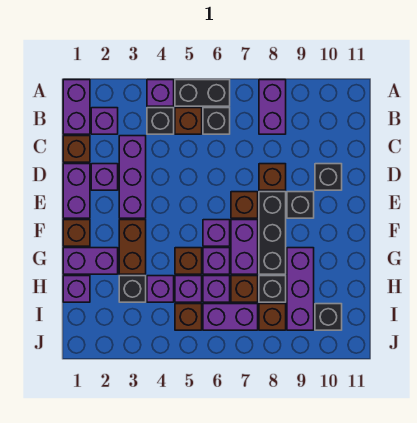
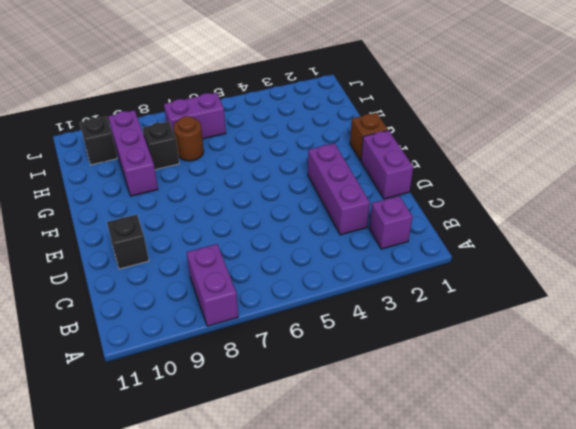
brown 1x1 round brick [174,116,204,161] -> brown 1x1 brick [231,276,258,302]
none -> purple 1x2 brick [63,80,90,134]
none -> purple 1x1 brick [147,80,174,106]
none -> black 1x2 brick [175,80,230,106]
none -> black 1x1 brick [147,108,174,134]

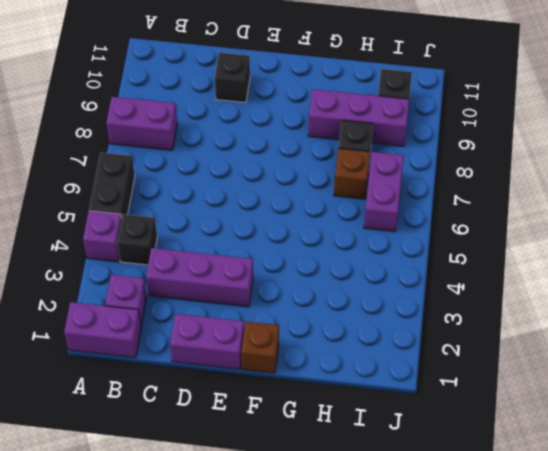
none -> brown 1x1 brick [175,108,202,134]
none -> black 1x1 brick [203,108,230,134]
none -> brown 1x1 brick [63,136,90,162]
none -> purple 1x1 brick [91,164,118,190]

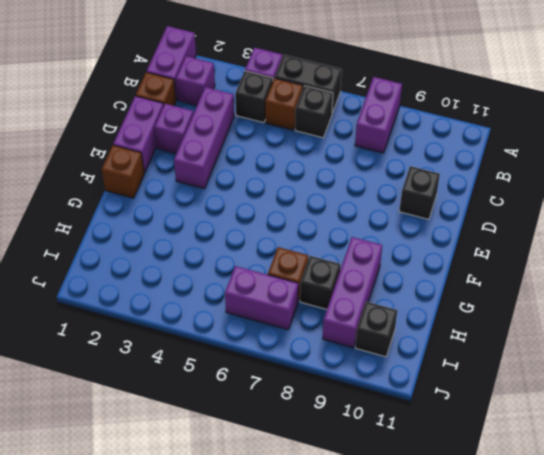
none -> brown 1x1 brick [259,164,286,190]
none -> brown 1x1 brick [231,192,258,218]
none -> black 1x3 brick [259,192,286,274]
none -> black 1x1 brick [287,192,314,218]

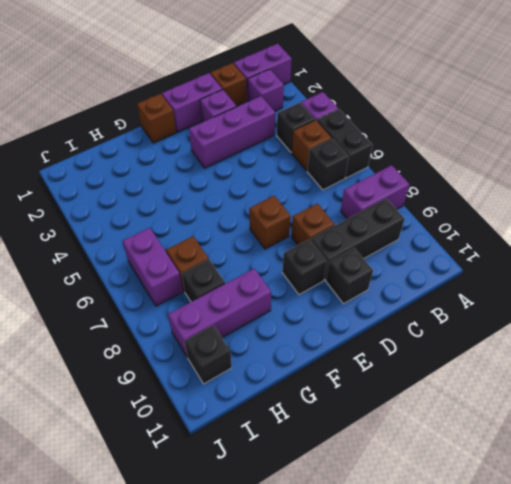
black 1x3 brick [310,198,405,280] -> black 1x3 brick moved to [259,192,286,274]
none -> brown 1x2 brick [119,220,146,274]
none -> purple 1x1 brick [203,220,230,246]
none -> purple 1x2 brick [231,220,258,274]
none -> purple 1x2 brick [63,248,118,274]

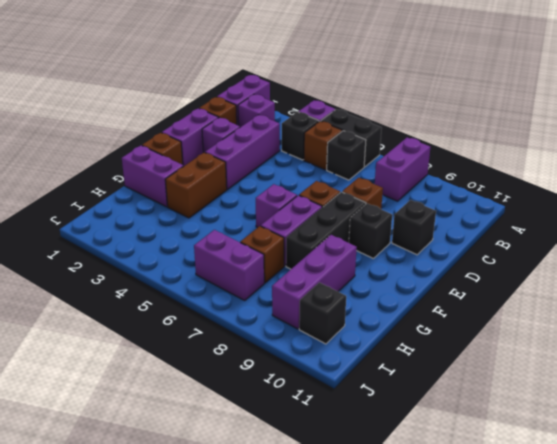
none -> brown 1x1 brick [175,248,202,274]
none -> purple 1x1 brick [203,248,230,274]
none -> purple 1x1 brick [63,276,90,302]
none -> black 1x1 brick [119,276,146,302]

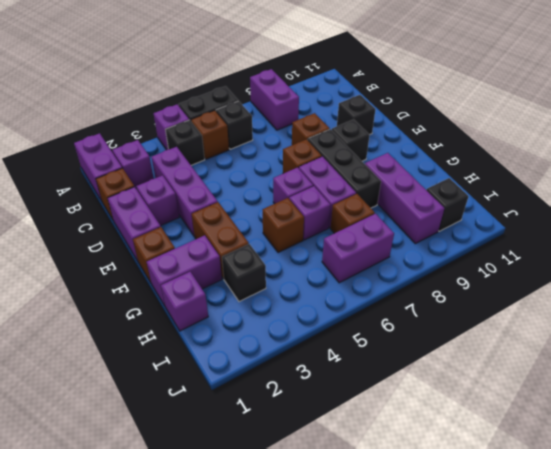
none -> purple 1x1 brick [147,276,174,302]
none -> purple 1x1 brick [175,276,202,302]
none -> purple 1x1 brick [203,276,230,302]
none -> black 1x1 brick [259,276,286,302]

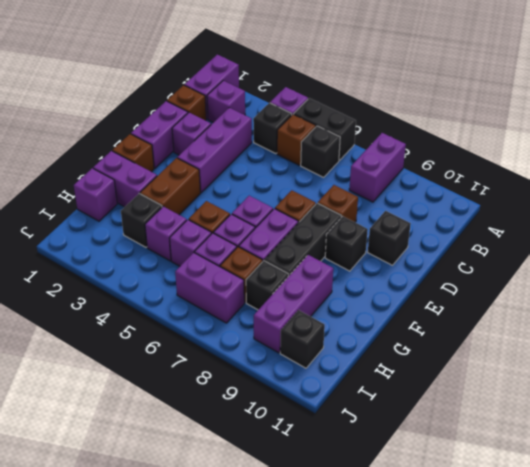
none -> brown 1x1 brick [175,304,202,330]
none -> brown 1x1 brick [259,304,286,330]

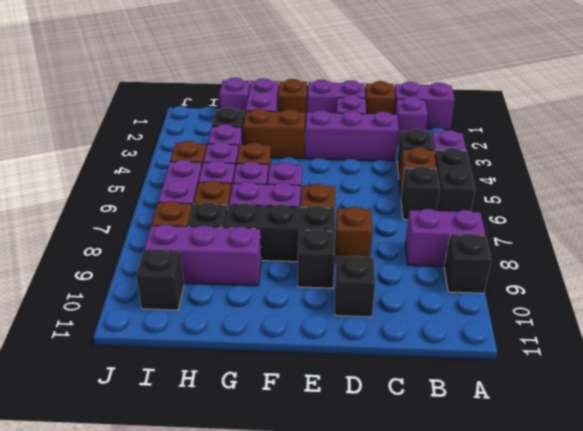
black 1x1 brick [444,234,491,293] -> none

